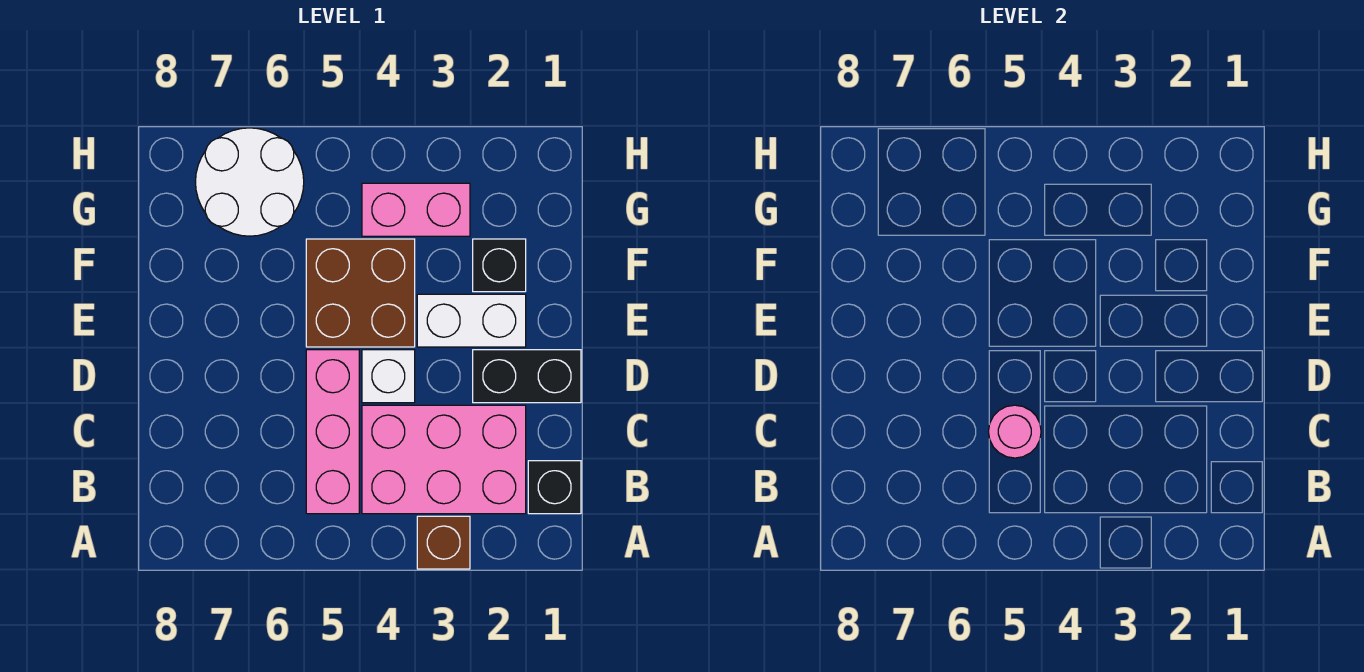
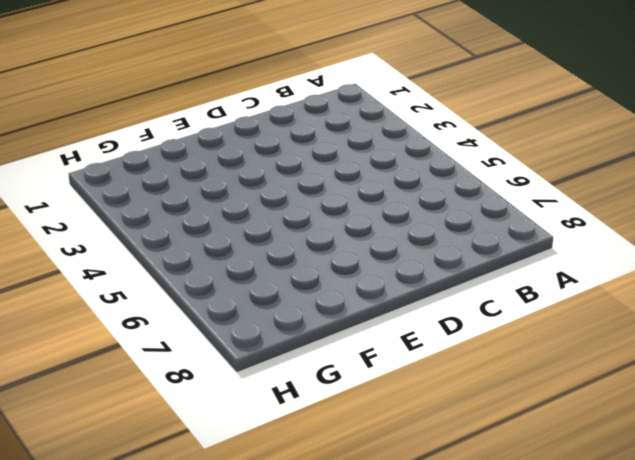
none -> brown 1x1 brick [417,516,470,569]
none -> black 1x1 brick [528,461,581,514]
none -> pink 2x3 brick [362,405,526,514]

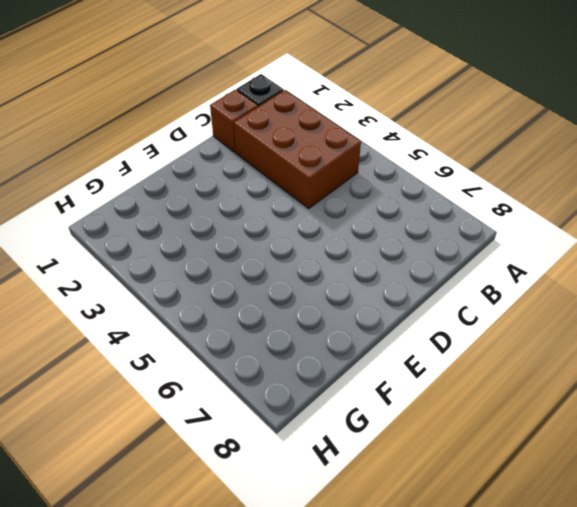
brown 2x3 brick [234,90,361,208] -> pink 2x3 brick [362,405,526,514]
brown 1x1 brick [210,90,258,152] -> brown 1x1 brick moved to [417,516,470,569]
none -> pink 1x3 brick [306,350,359,514]
none -> black 1x2 brick [473,350,581,403]
none -> white 1x1 brick [362,350,415,403]

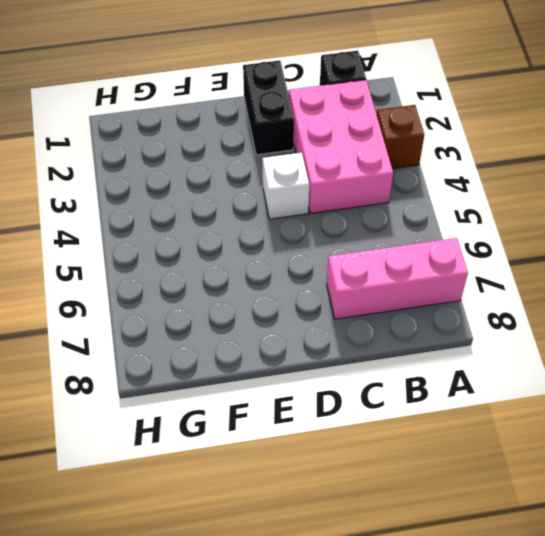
pink 1x3 brick [327,238,468,319] -> pink 1x3 brick moved to [306,350,359,514]
none -> white 1x2 brick [417,294,526,347]
none -> brown 2x2 brick [306,239,415,347]
none -> black 1x1 brick [473,239,526,292]

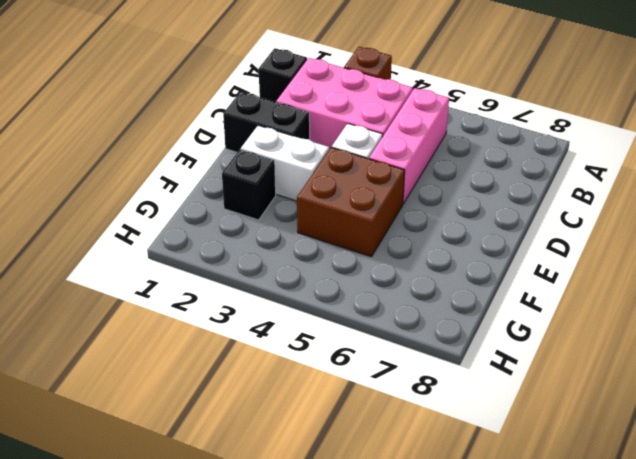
none -> pink 1x2 brick [362,183,470,236]
none -> white 2x2 round brick [196,128,304,236]
none -> pink 1x1 round brick [988,405,1041,458]

